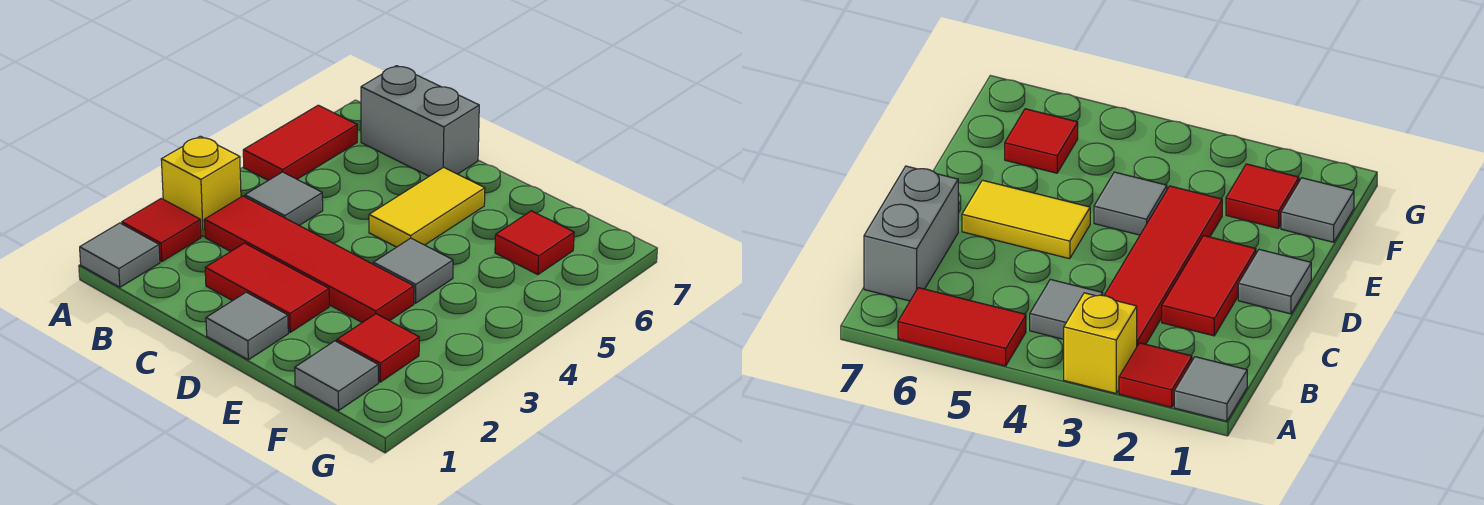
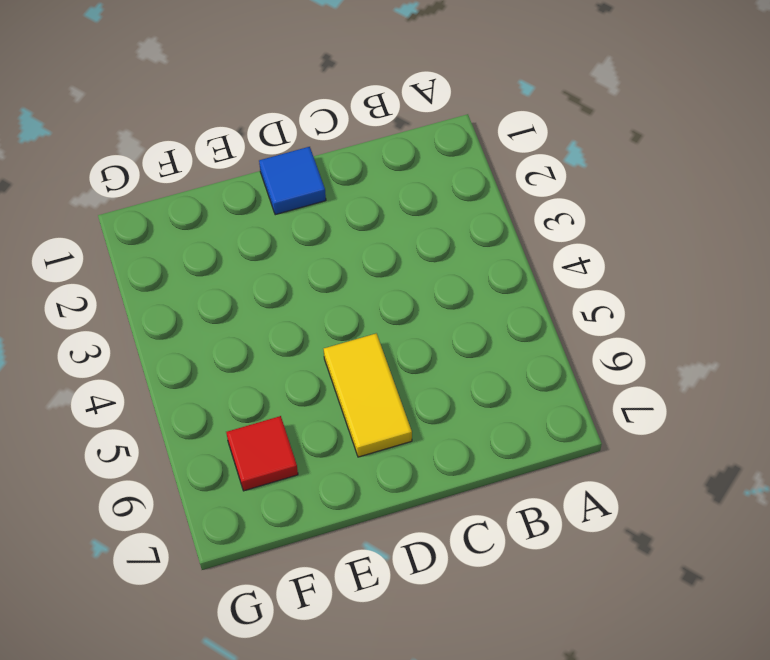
blue 1x1 tile [259,147,326,215] -> grey 1x1 tile [206,292,288,360]
none -> grey 1x1 tile [80,223,160,287]
none -> red 1x1 tile [122,198,201,262]
none -> yellow 1x1 brick [161,136,241,236]

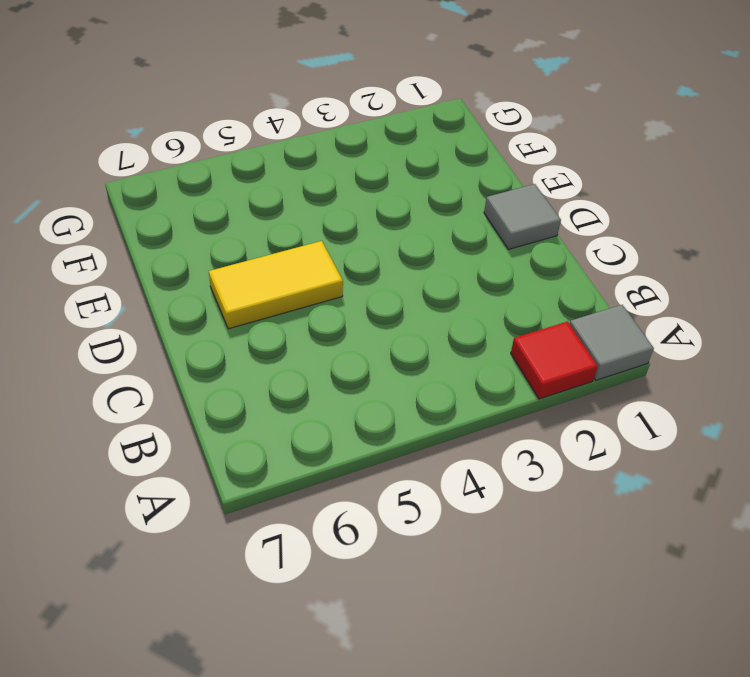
none -> yellow 1x1 brick [161,136,241,236]
none -> red 1x2 tile [243,105,357,180]
none -> red 1x4 tile [204,196,414,322]

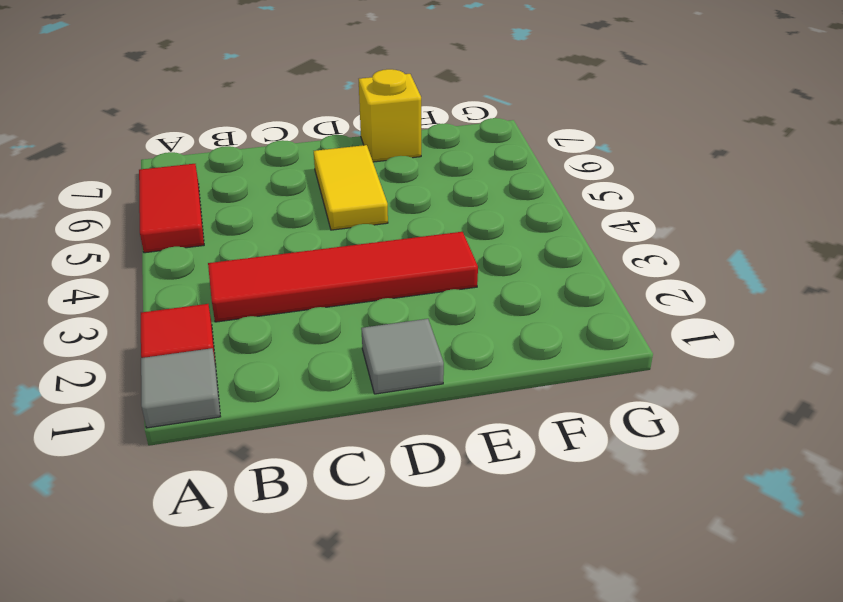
yellow 1x1 brick [359,69,421,162] -> yellow 1x1 brick moved to [161,136,241,236]
none -> grey 1x1 tile [245,172,323,225]
none -> grey 1x2 brick [361,66,479,176]
none -> red 1x2 tile [205,243,329,332]

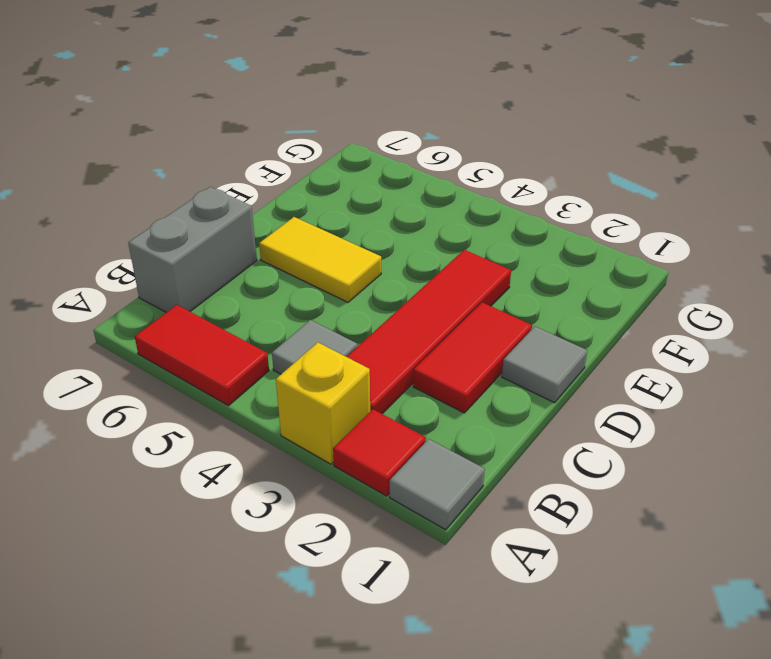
none -> grey 1x1 tile [373,238,453,303]
none -> grey 1x1 tile [295,341,378,411]
none -> red 1x1 tile [337,314,419,382]

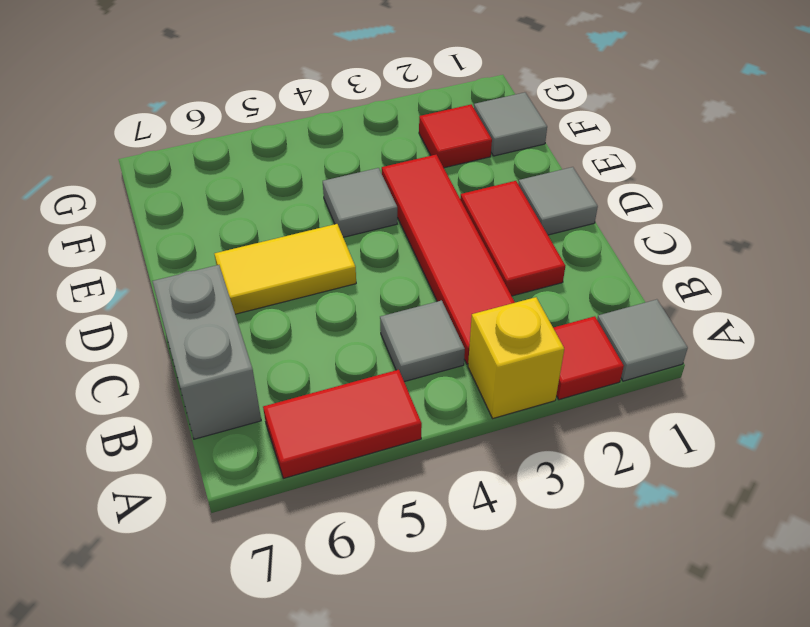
none -> red 1x1 tile [495,211,574,275]

